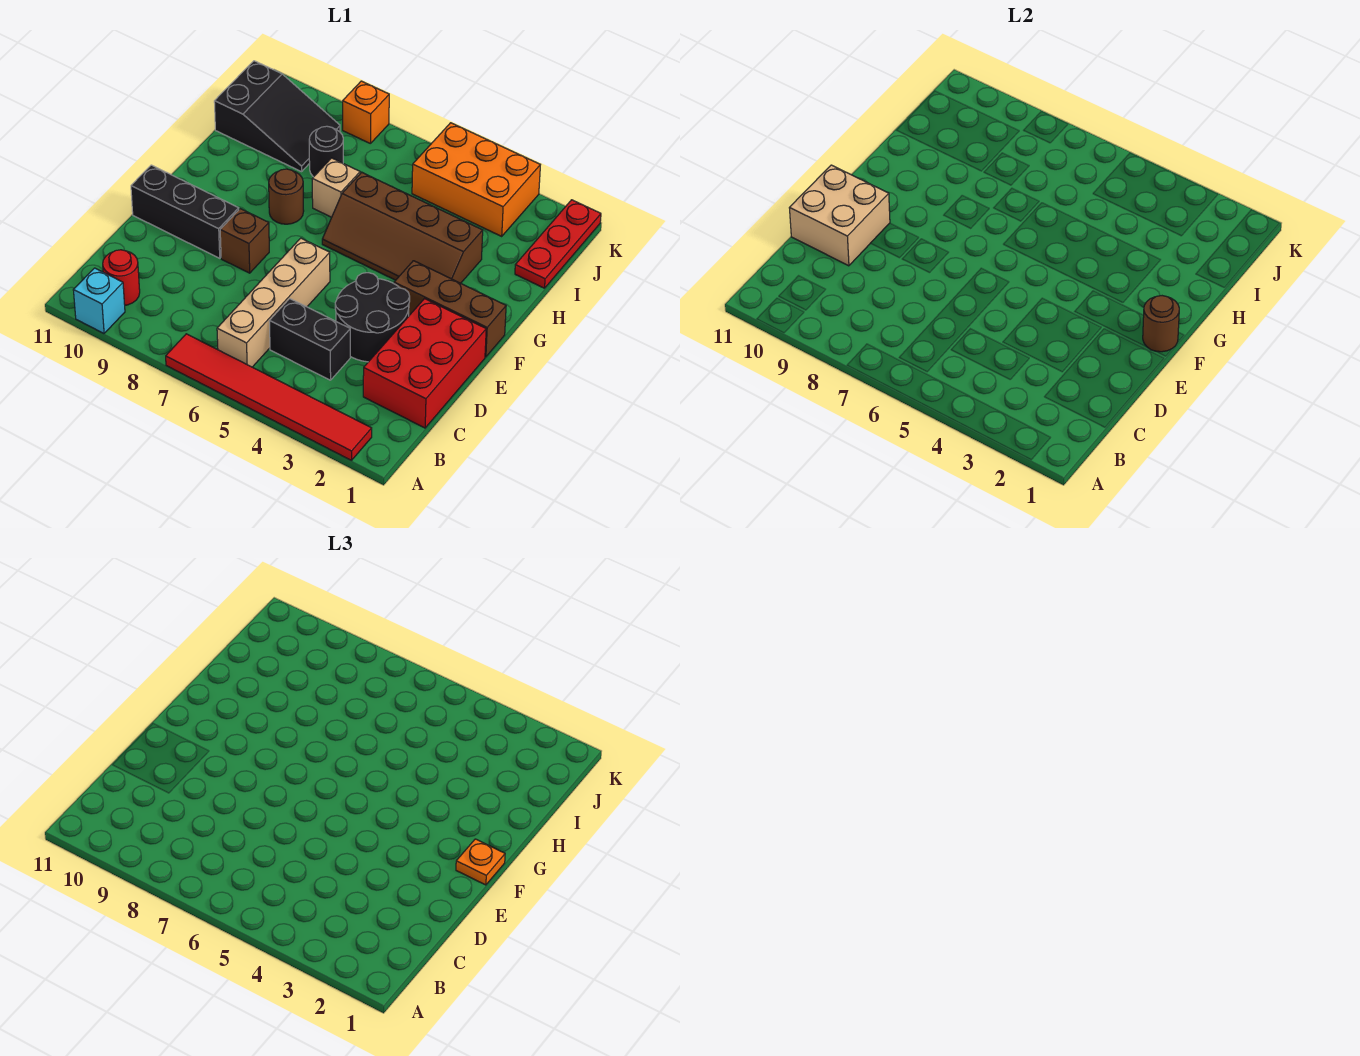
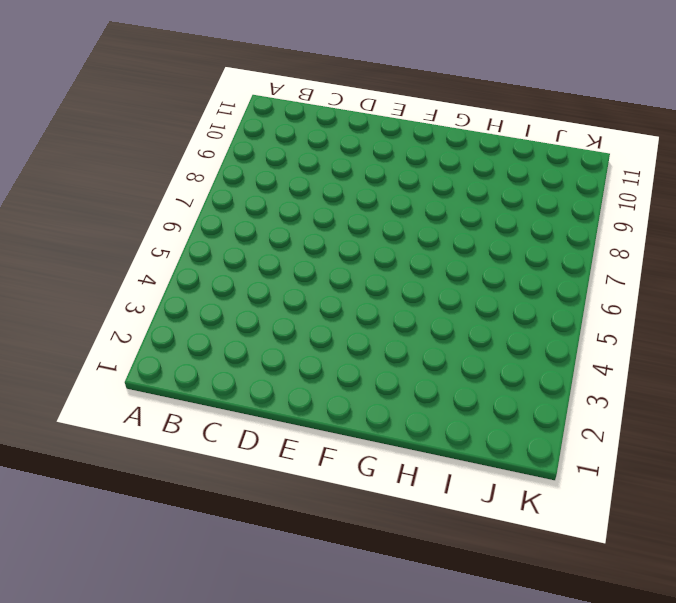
none -> red 1x6 tile [166,334,372,460]
none -> cyan 1x1 brick [73,268,125,333]
none -> tan 1x4 brick [217,238,330,367]

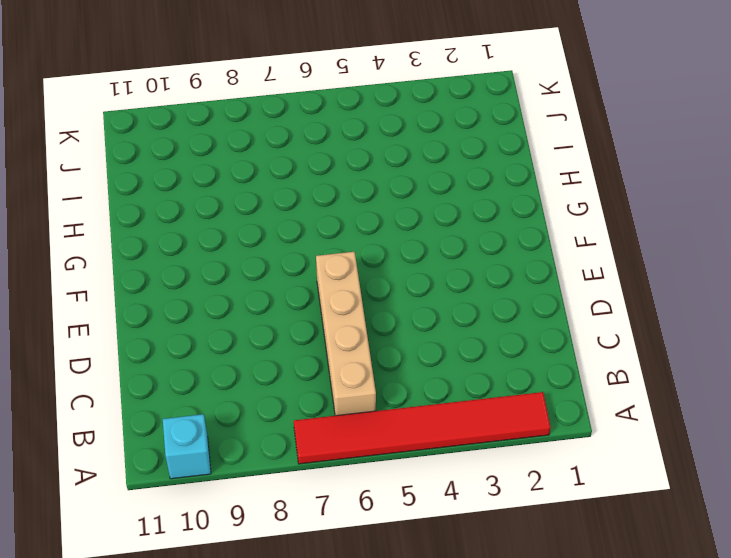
none -> red 1x1 round brick [103,250,140,305]
none -> red 2x3 brick [363,299,486,428]
none -> black 1x2 brick [269,299,350,380]

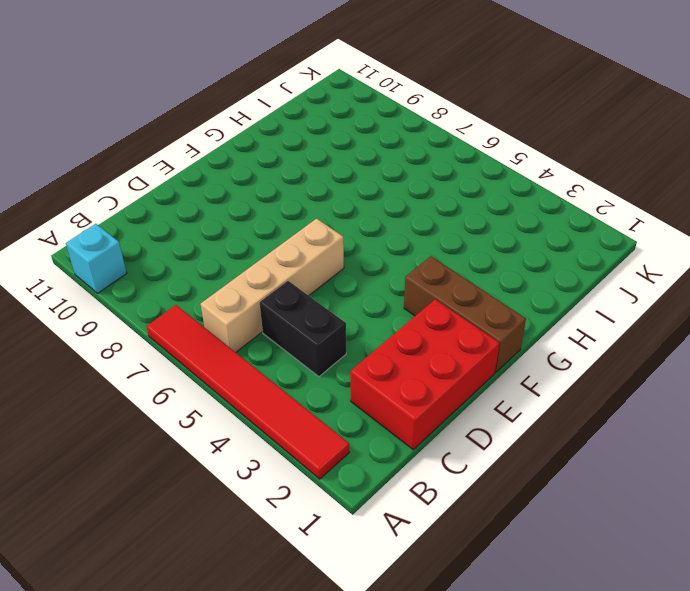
none -> red 1x1 round brick [103,250,140,305]
none -> black 2x2 round brick [335,273,410,362]
none -> brown 1x1 brick [220,209,269,273]

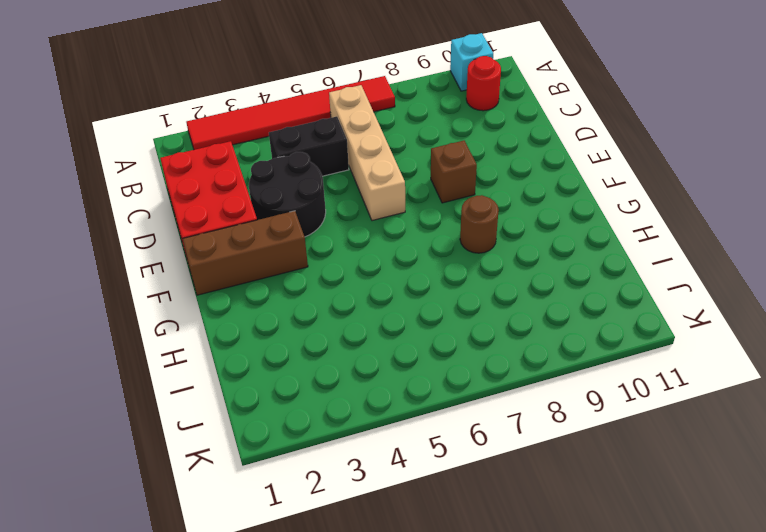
none -> black 1x3 brick [131,165,239,258]
none -> brown 2x4 slope [322,172,483,283]
none -> tan 1x1 brick [312,158,360,217]

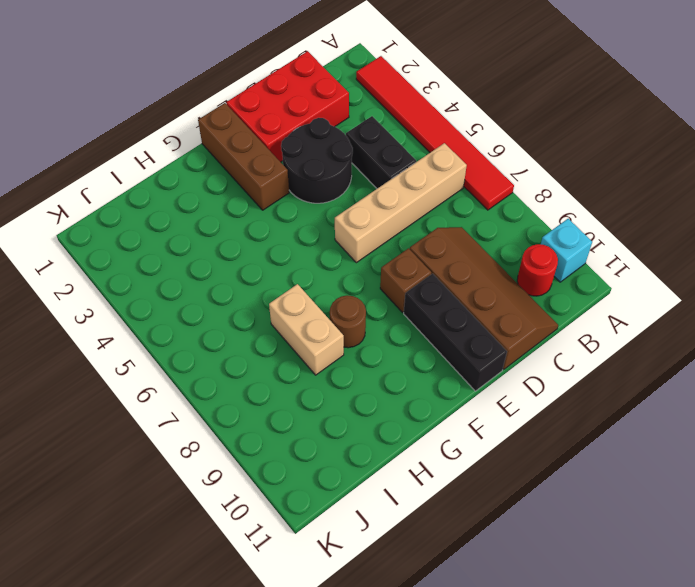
brown 2x4 slope [410,227,558,369] -> brown 2x4 slope moved to [322,172,483,283]
tan 1x2 brick [269,284,344,375] -> tan 1x1 brick [312,158,360,217]
none -> red 1x3 plate [515,200,601,288]
none -> black 1x1 round brick [309,126,343,177]
none -> black 2x3 slope [214,61,340,172]

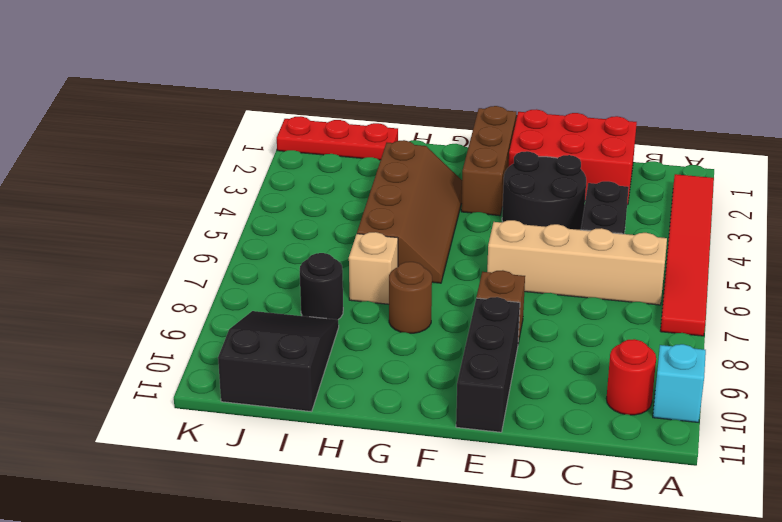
none -> orange 2x3 brick [412,123,540,236]
none -> orange 1x1 brick [343,81,389,144]
none -> tan 2x2 brick [790,165,890,266]

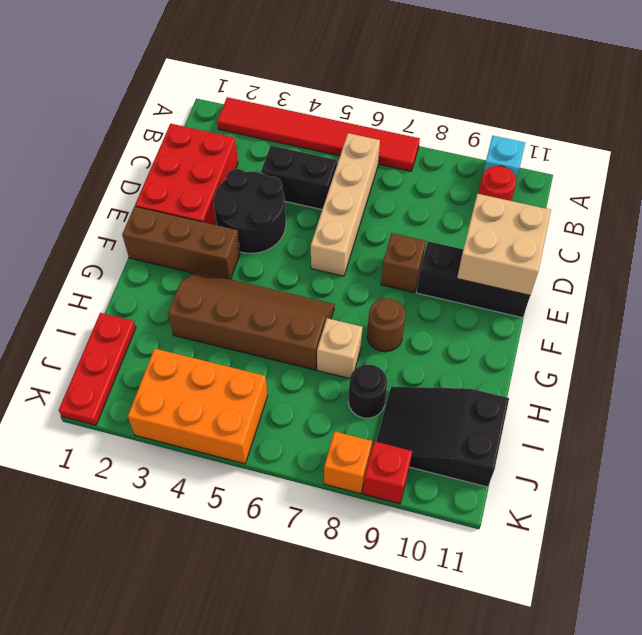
red 1x1 brick [363,441,412,504] -> none
none -> brown 1x1 round brick [1143,296,1179,352]
none -> orange 1x1 plate [456,839,505,885]

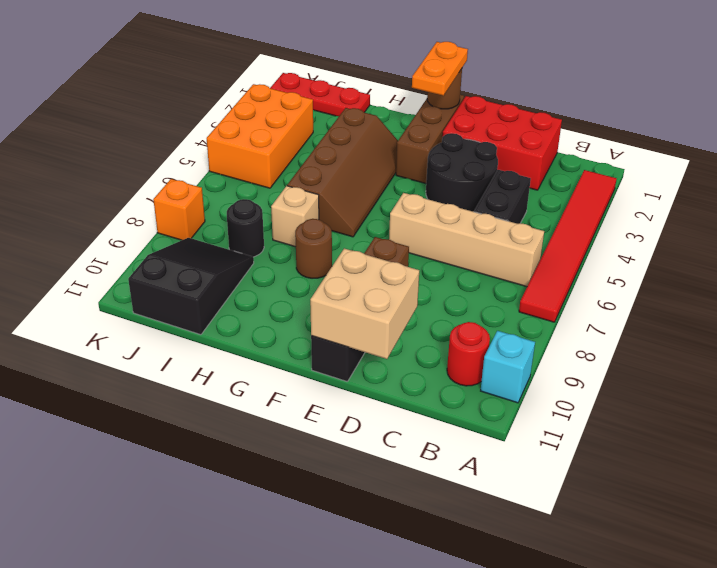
orange 1x2 plate [412,42,468,96] -> orange 1x1 plate [456,839,505,885]

